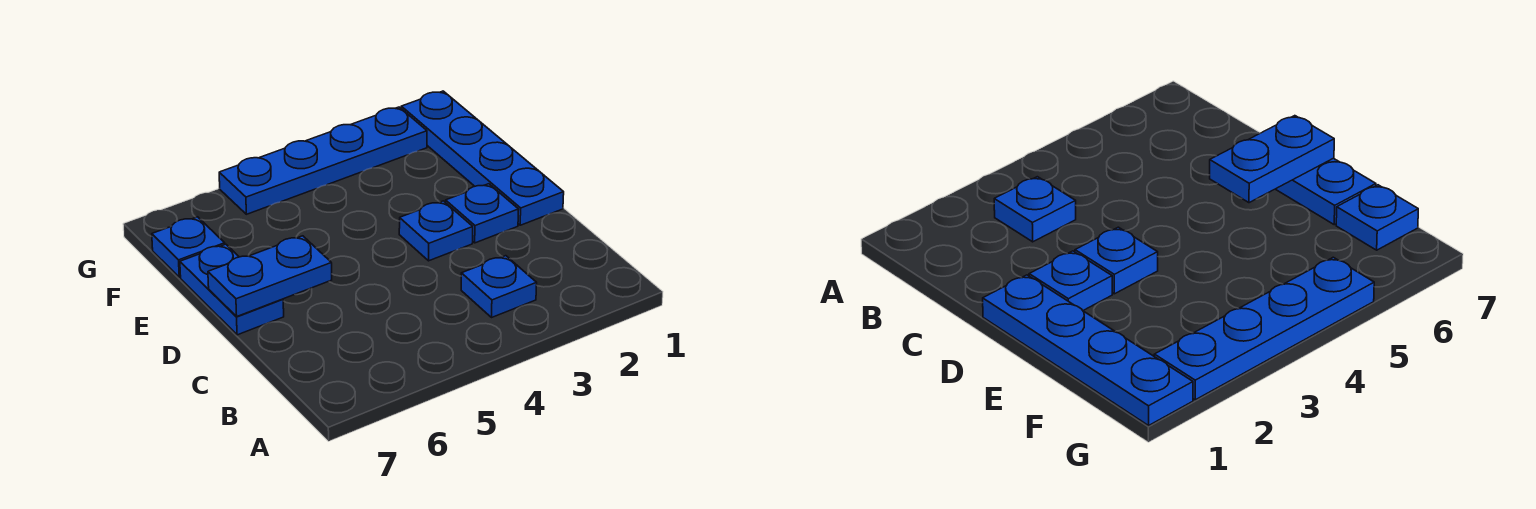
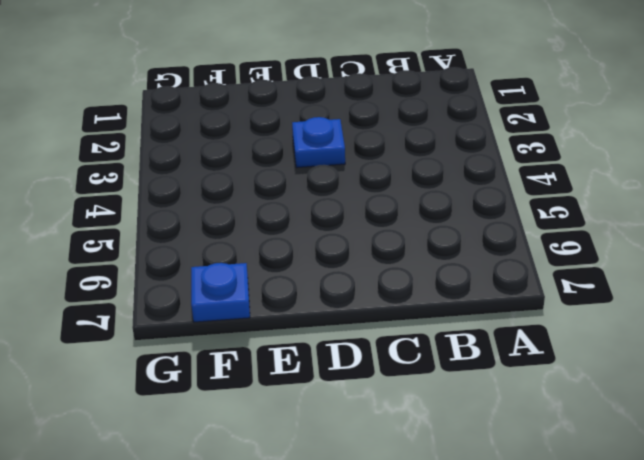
none -> blue 1x1 plate [461,256,537,317]
none -> blue 1x4 plate [401,91,564,225]

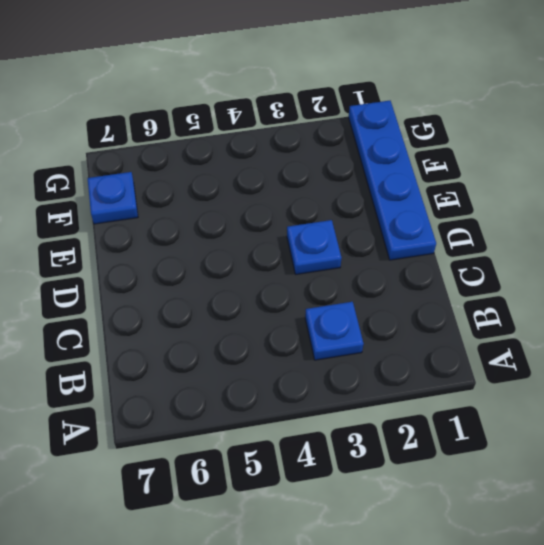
none -> blue 1x1 plate [446,184,519,243]
none -> blue 1x2 plate [180,244,284,335]

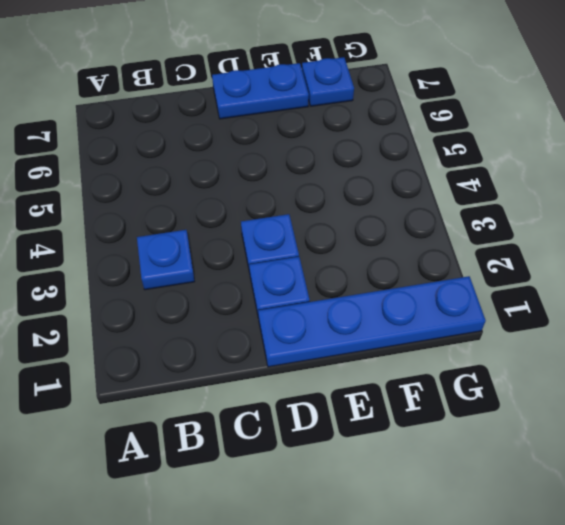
none -> blue 1x4 plate [219,107,427,214]
none -> blue 1x2 plate [208,236,332,316]

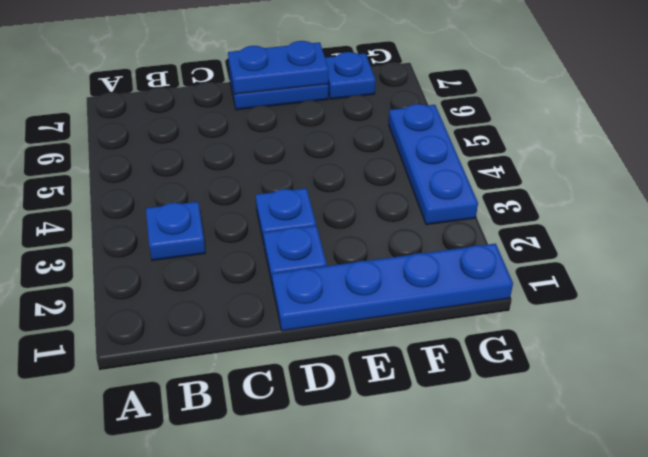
blue 1x2 plate [228,41,329,94] -> blue 1x2 plate turned to [208,236,332,316]
blue 1x3 plate [389,104,478,225] -> blue 1x4 plate [219,107,427,214]

